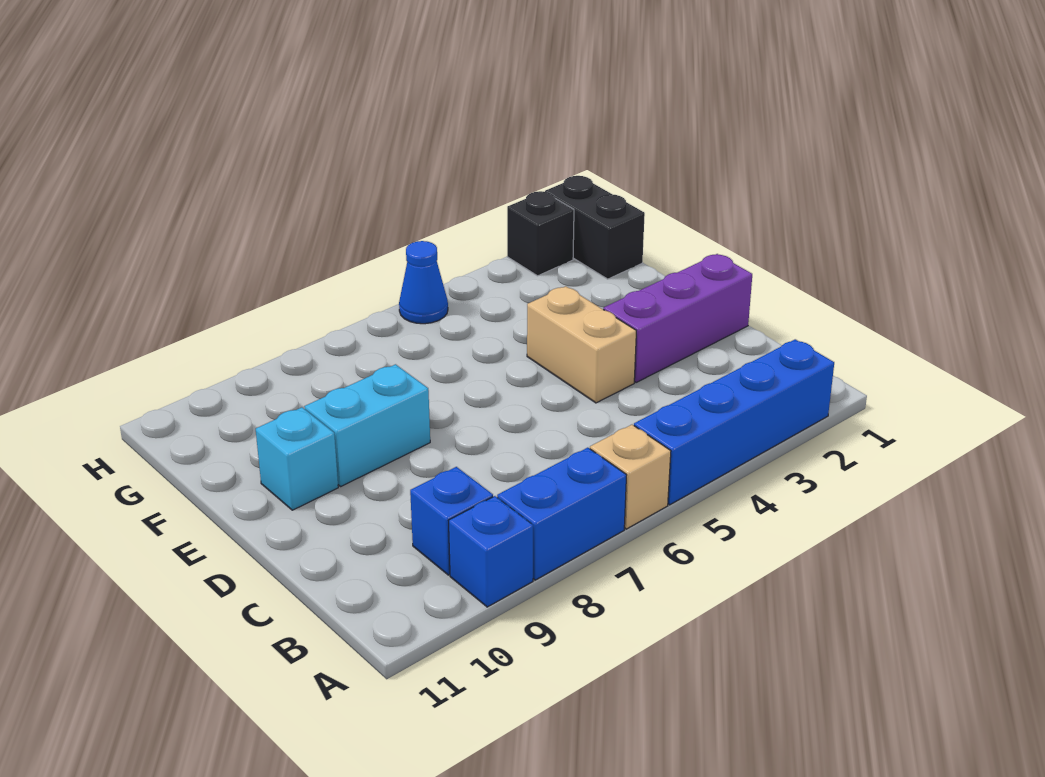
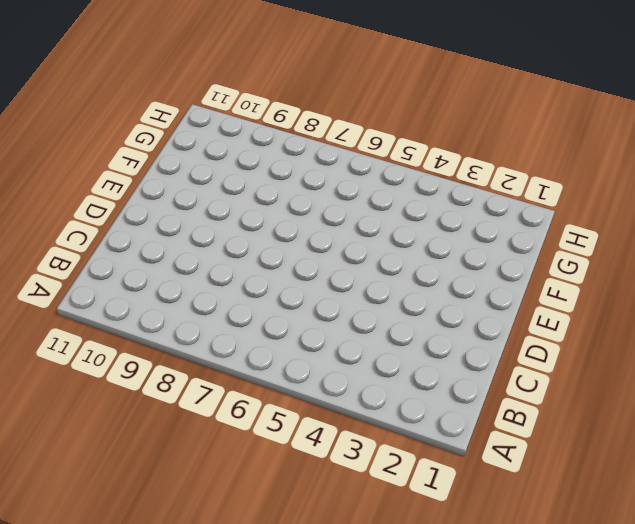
none -> blue 1x4 brick [634,339,834,505]
none -> tan 1x1 brick [590,425,671,529]
none -> blue 1x2 brick [497,448,626,580]

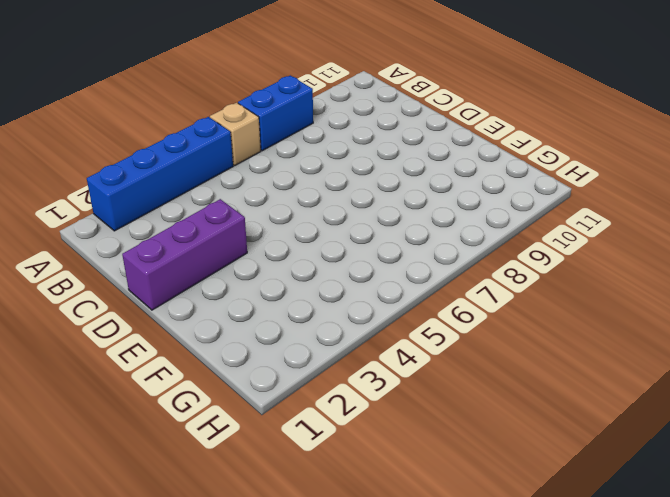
none -> blue 1x1 brick [449,496,533,607]
none -> blue 1x1 brick [410,467,493,575]
none -> tan 1x2 brick [527,286,636,403]

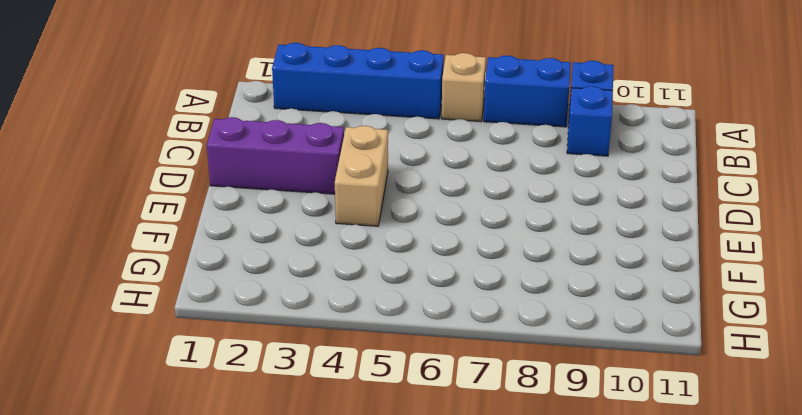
none -> cyan 1x2 brick [304,364,430,486]
none -> cyan 1x1 brick [256,407,338,510]
none -> black 1x2 brick [545,176,645,279]

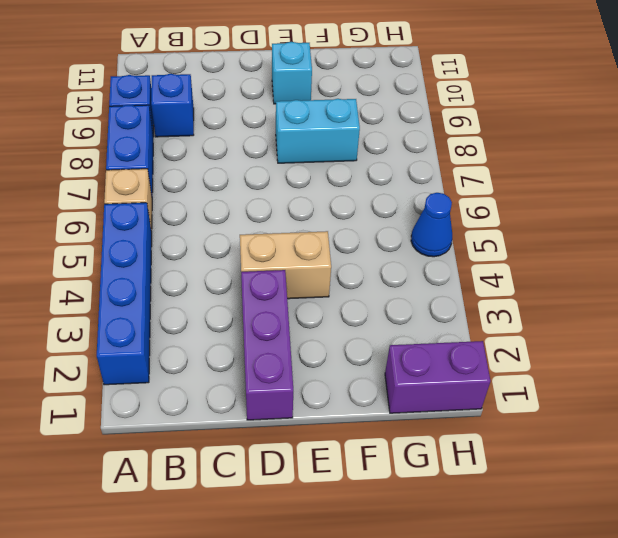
cyan 1x2 brick [276,99,360,163] -> cyan 1x2 brick turned to [304,364,430,486]
purple 1x2 brick [385,341,490,413] -> black 1x2 brick [545,176,645,279]
none -> black 1x1 brick [507,191,574,276]

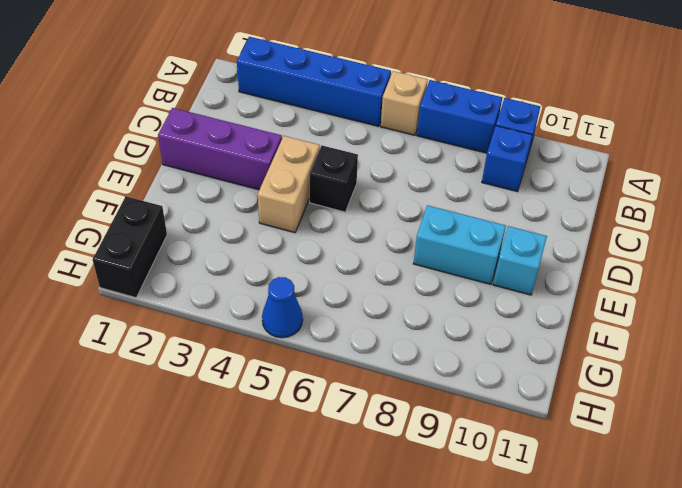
black 1x1 brick [310,146,358,212] -> black 1x1 brick moved to [507,191,574,276]

